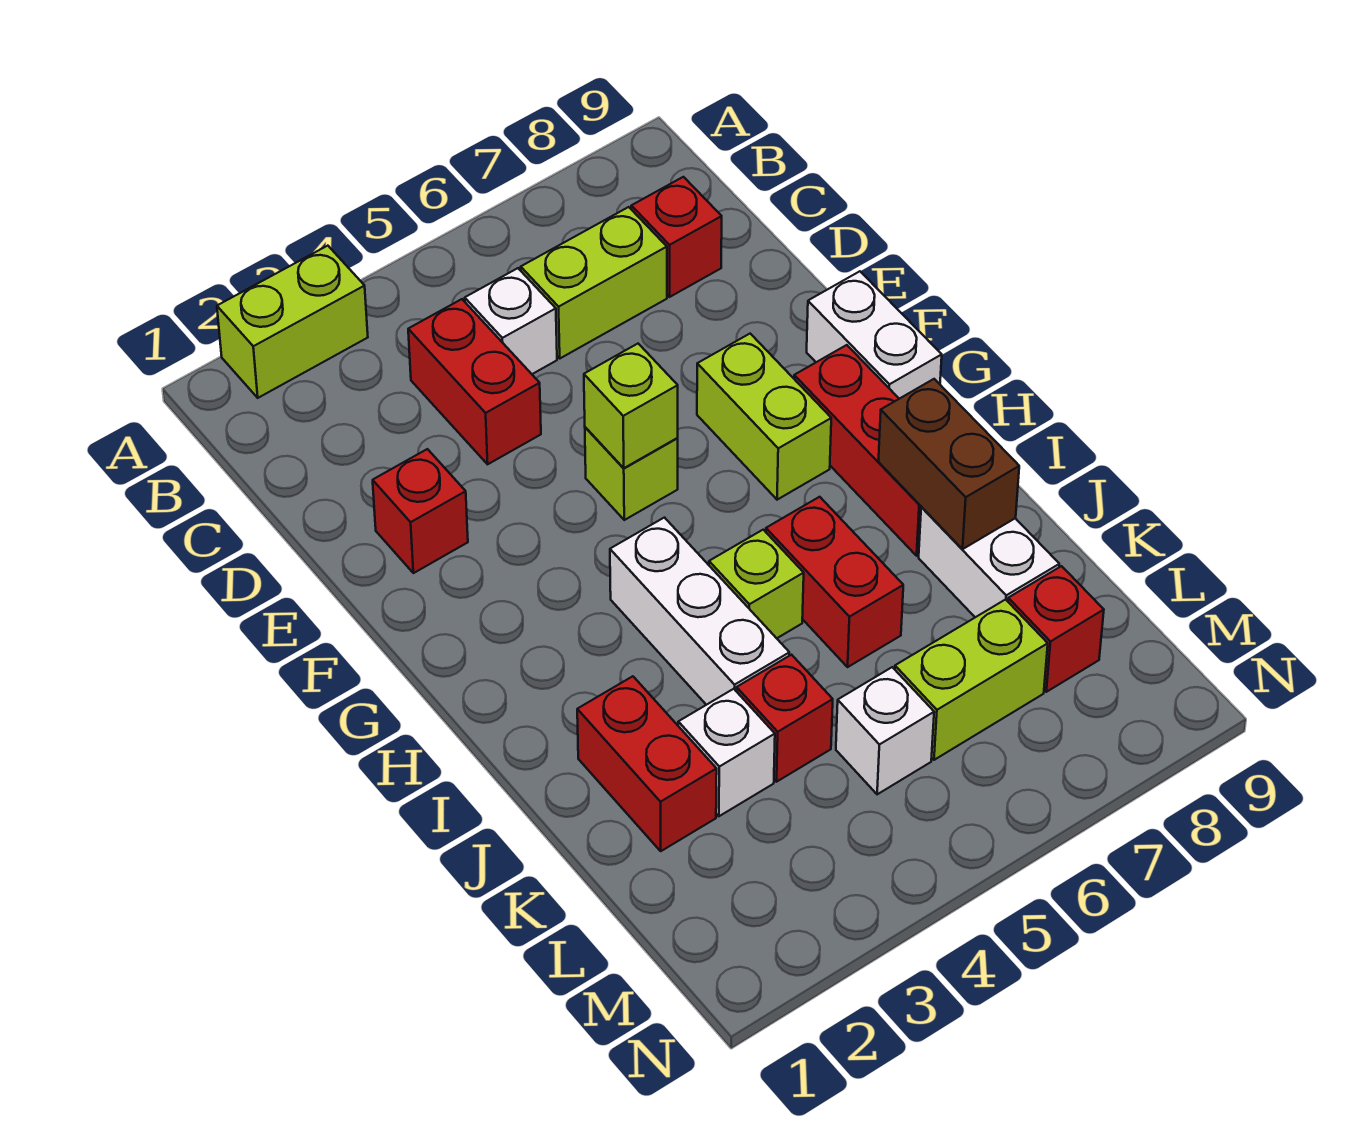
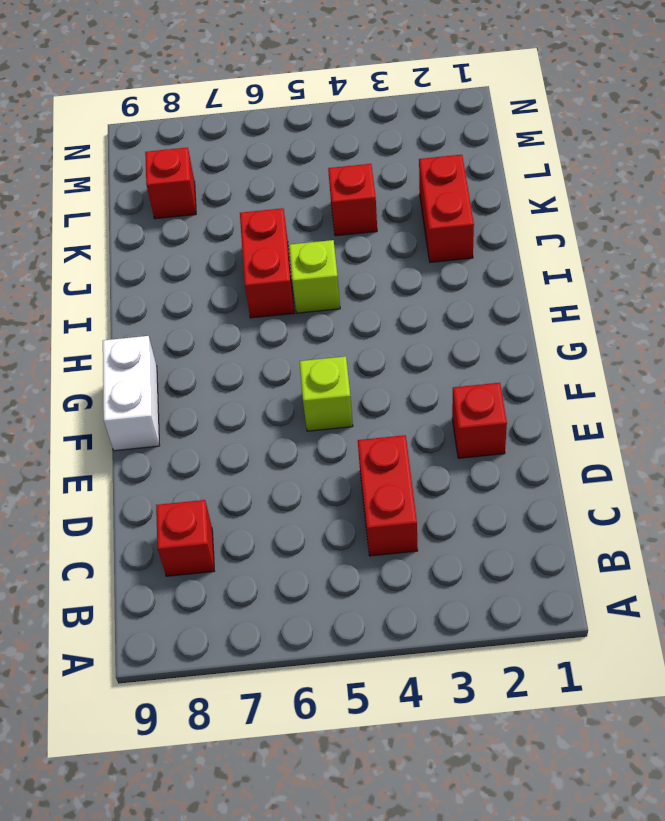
none -> lime 1x2 brick [217,246,368,398]
none -> white 1x1 brick [465,268,557,374]
none -> lime 1x2 brick [521,207,667,358]

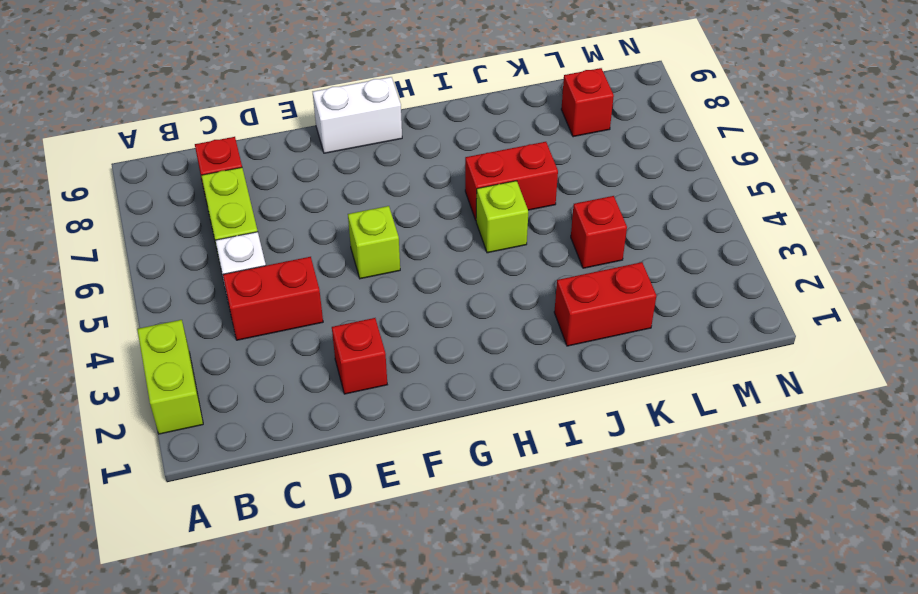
none -> lime 1x2 brick [697,334,831,500]
none -> red 1x3 brick [794,345,921,556]
none -> white 1x3 brick [610,518,789,705]

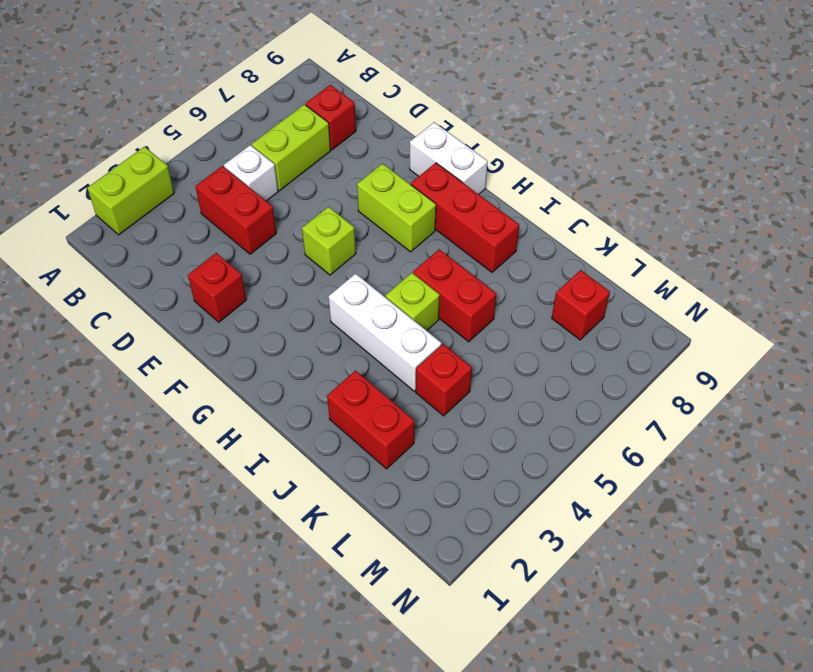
none -> white 1x2 brick [919,507,1059,617]
none -> white 1x1 brick [678,689,775,816]
none -> white 1x1 brick [836,667,934,794]

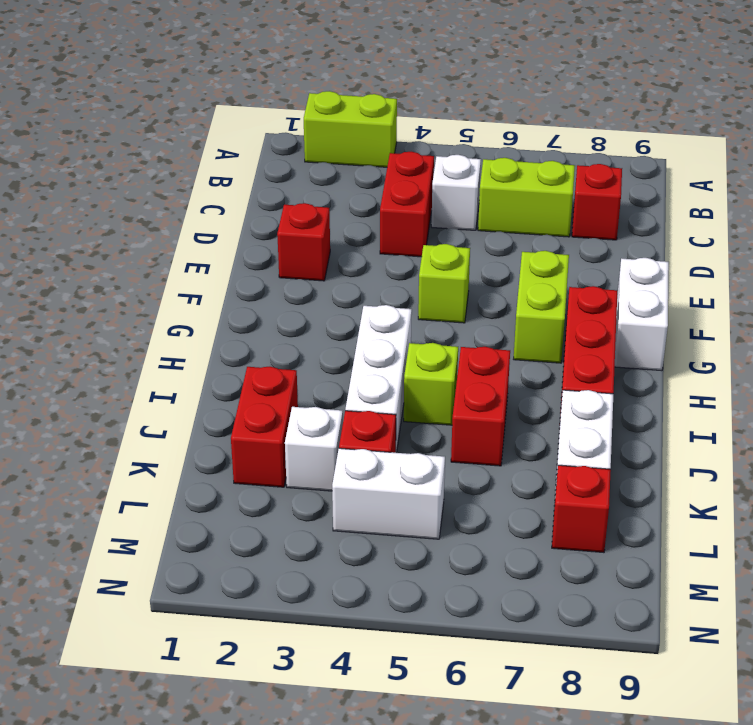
white 1x2 brick [332,448,445,539] -> white 1x1 brick [836,667,934,794]
none -> lime 1x2 brick [895,600,1048,760]
none -> lime 1x1 brick [584,344,678,468]
none -> brown 1x2 brick [878,379,1019,549]

